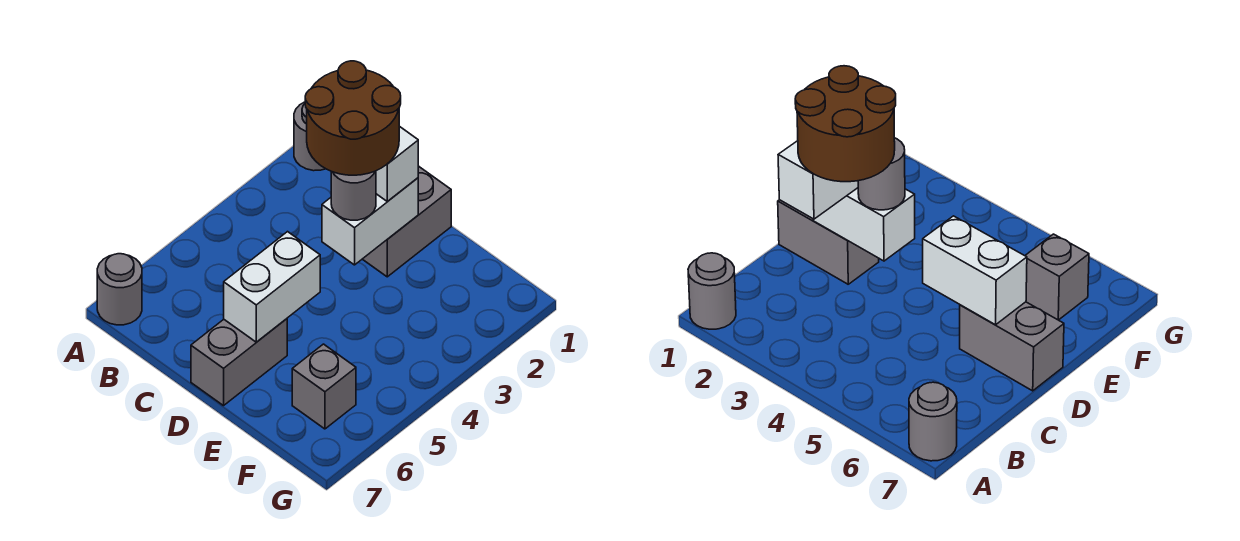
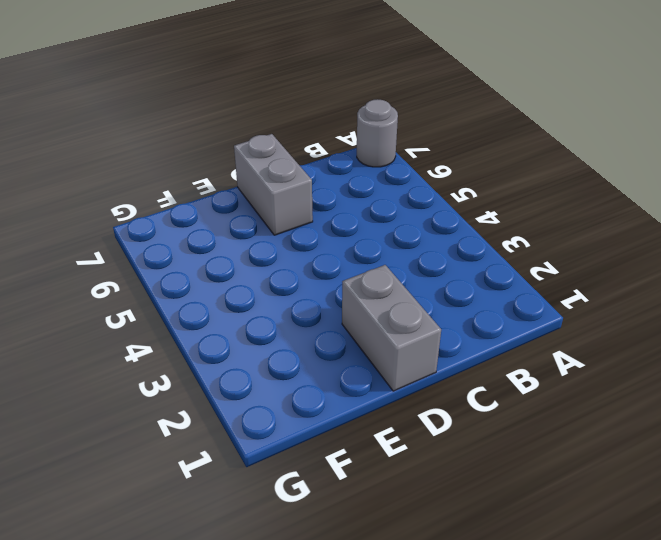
none -> grey 1x1 round brick [294,102,325,171]
none -> grey 1x1 brick [292,344,356,429]

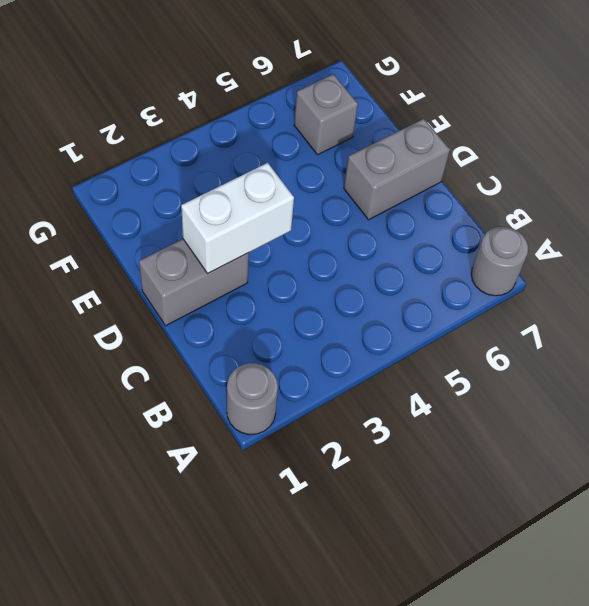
none -> white 1x2 brick [224,232,320,342]
none -> white 1x2 brick [376,126,418,202]

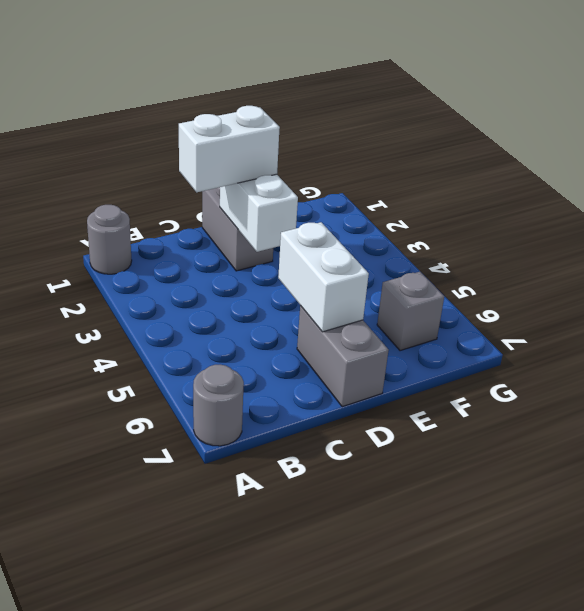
none -> grey 1x1 round brick [331,171,376,220]
none -> brown 2x2 round brick [305,61,401,175]

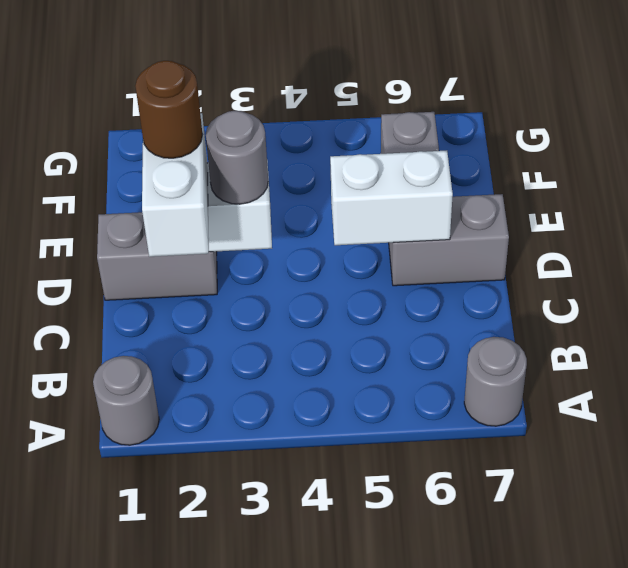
brown 1x1 round brick [135,61,203,158] -> brown 2x2 round brick [305,61,401,175]

